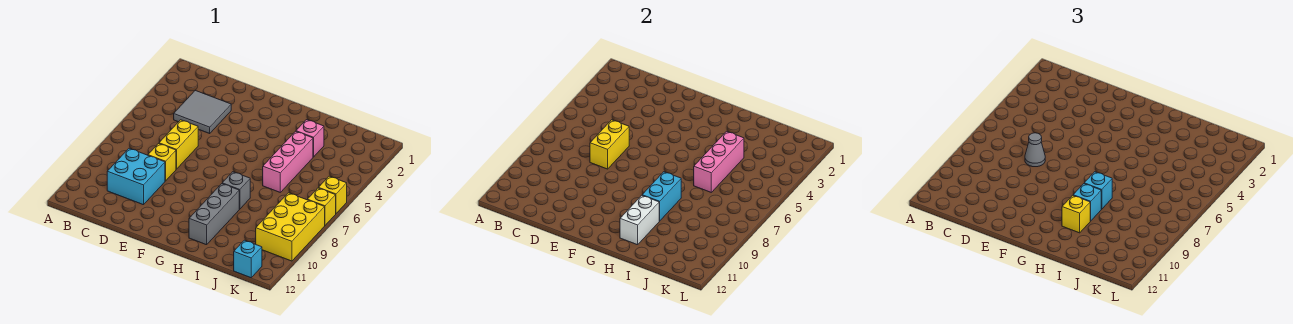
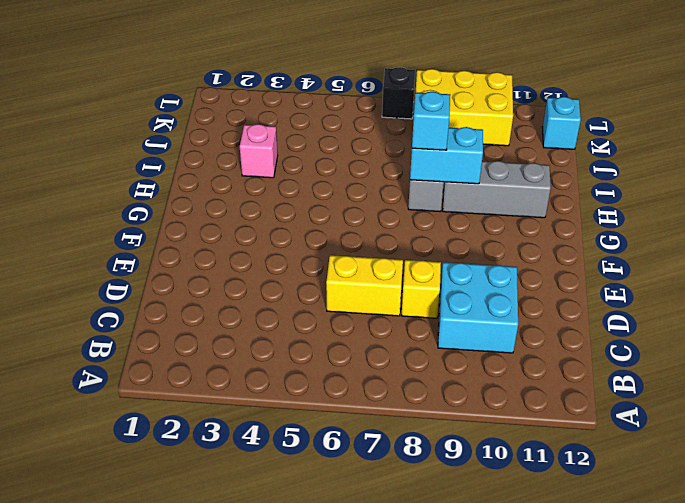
black 1x1 brick [382,67,415,119] -> yellow 1x1 brick [307,188,336,225]
none -> grey 2x2 tile [174,91,231,133]
none -> pink 1x3 brick [263,131,313,192]
none -> yellow 1x1 brick [319,176,347,213]

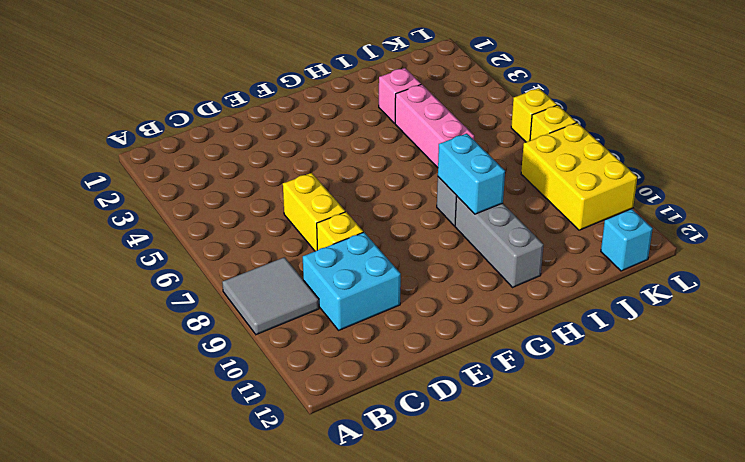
grey 2x2 tile [222,257,319,335] -> grey 2x2 tile moved to [174,91,231,133]
none -> yellow 1x2 brick [590,120,629,169]
none -> white 1x2 brick [620,195,659,245]
none -> pink 1x3 brick [694,131,744,192]

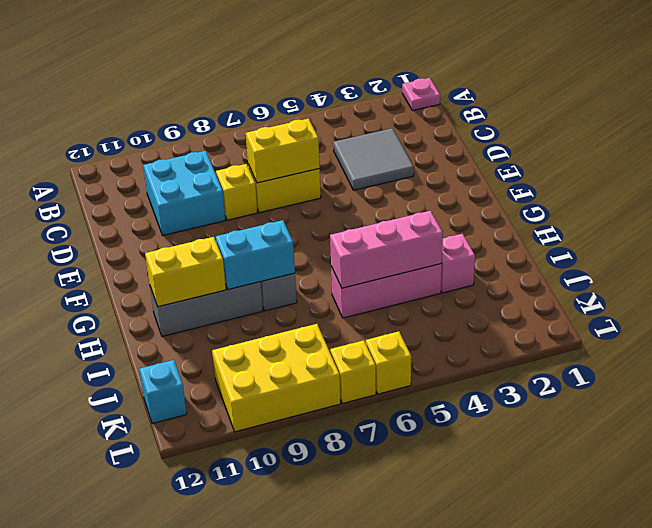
pink 1x1 plate [402,78,440,111] -> none
yellow 1x2 brick [145,237,226,307] -> white 1x2 brick [620,195,659,245]
none -> grey 1x1 cone [1025,133,1045,167]
none -> cyan 1x1 brick [1084,172,1112,209]
none -> cyan 1x1 brick [1073,184,1101,221]

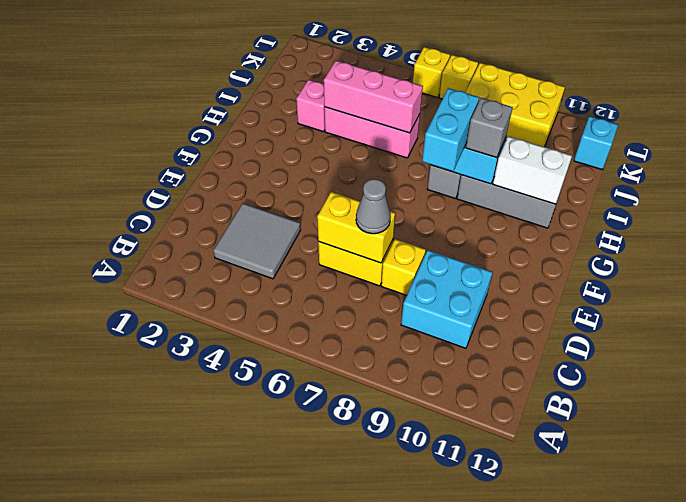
cyan 1x2 brick [422,88,479,171] -> cyan 1x1 brick [1084,172,1112,209]
grey 1x1 brick [466,98,513,158] -> cyan 1x1 brick [1073,184,1101,221]
none -> yellow 1x1 brick [1062,195,1090,233]

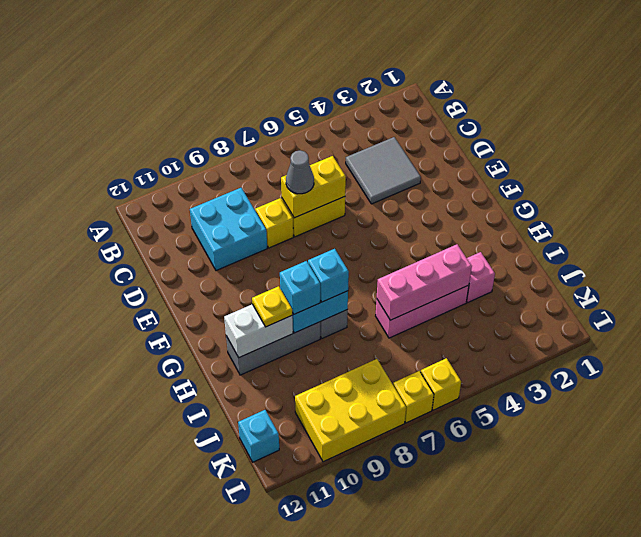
yellow 1x1 plate [252,286,292,327] -> yellow 1x1 brick [1062,195,1090,233]

